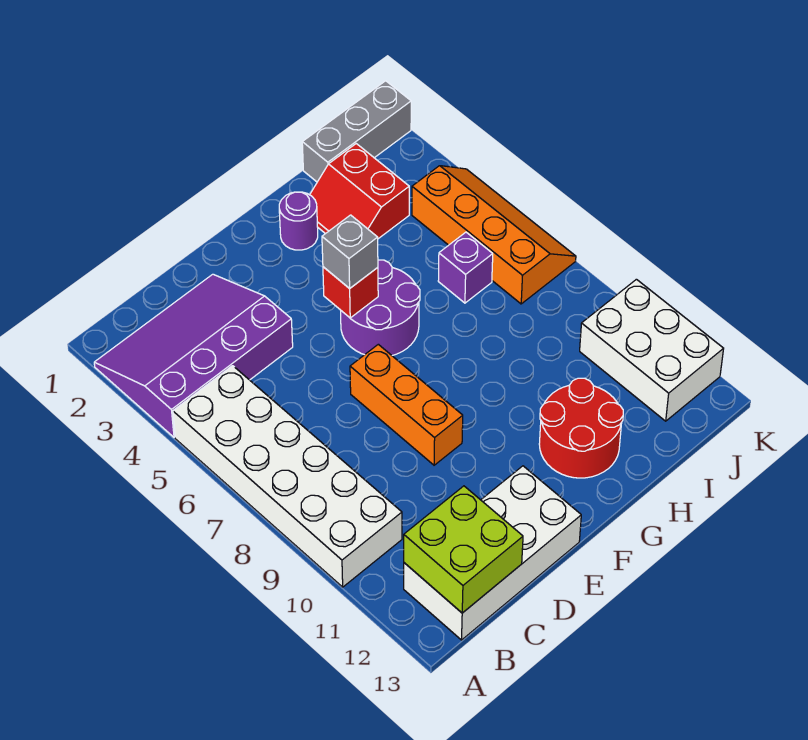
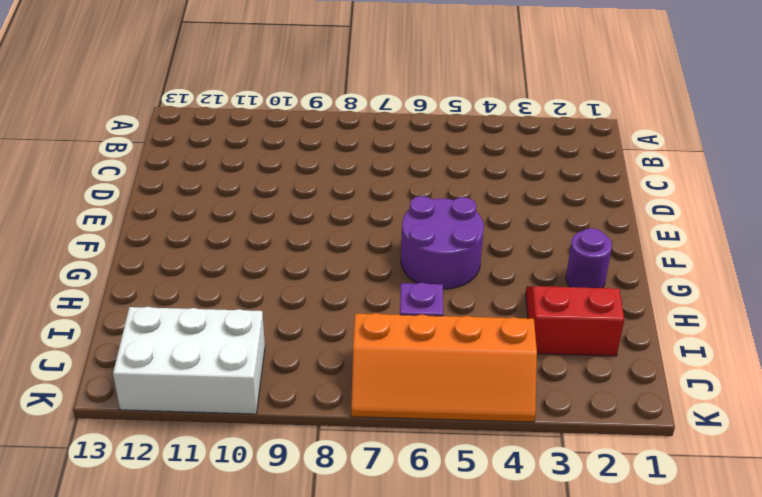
none -> purple 3x4 slope [94,274,293,437]
none -> white 2x6 brick [173,366,402,587]
none -> white 2x4 brick [404,466,581,640]

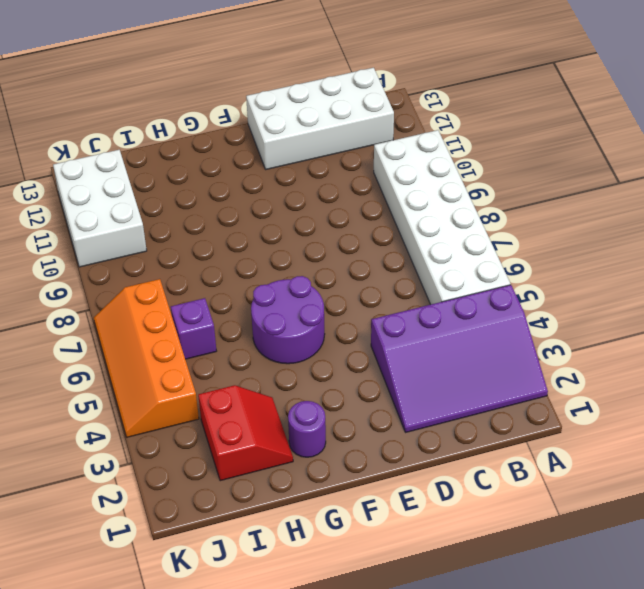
none -> orange 1x3 brick [350,344,463,465]
none -> red 2x2 round brick [539,378,623,478]
none -> grey 1x3 brick [302,81,411,182]

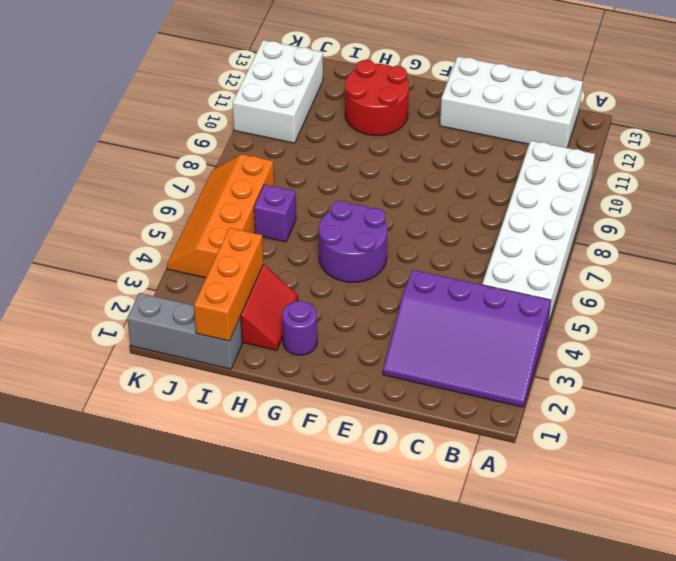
orange 1x3 brick [194,228,263,341] -> orange 1x3 brick moved to [350,344,463,465]
none -> lime 2x2 brick [404,486,523,613]
none -> red 1x1 brick [323,267,378,318]
none -> grey 1x1 brick [322,215,378,289]

